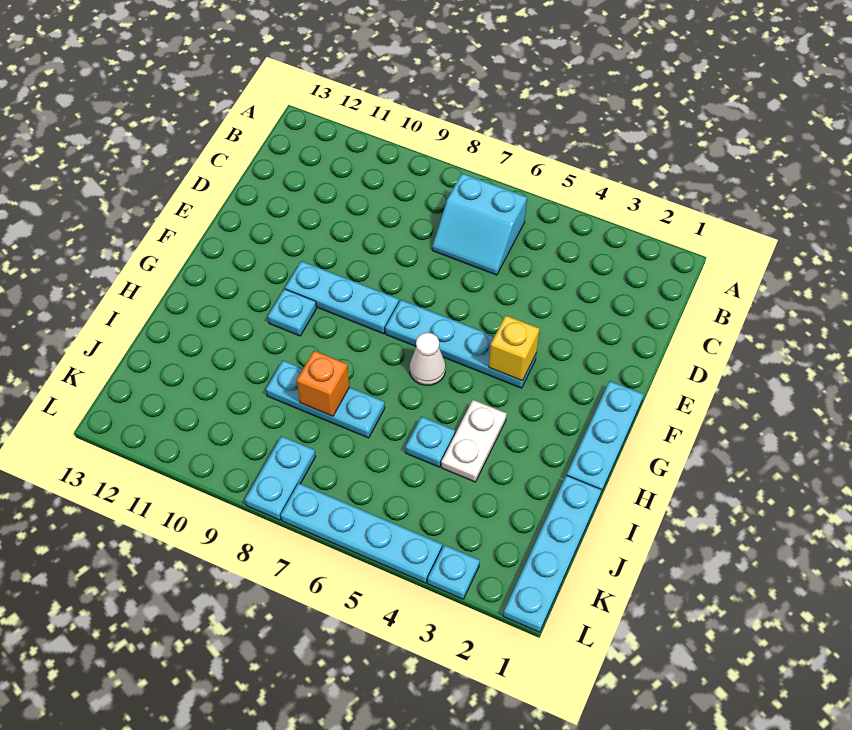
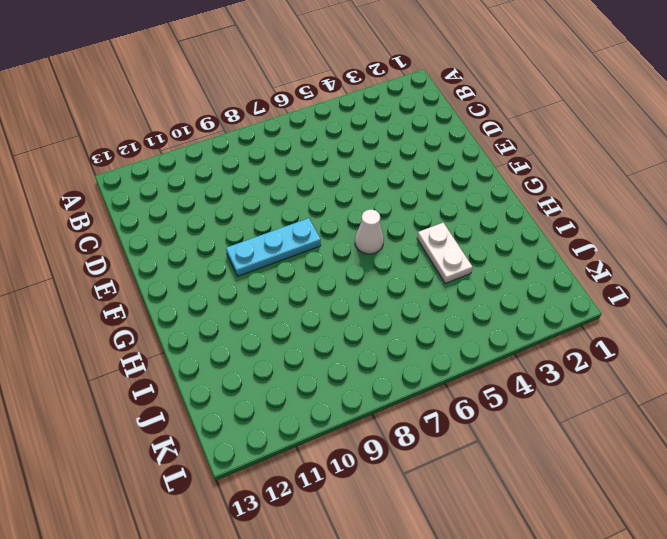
none -> cyan 2x2 slope [432,173,527,275]
none -> cyan 1x3 plate [567,381,644,493]
none -> cyan 1x4 plate [385,300,536,388]

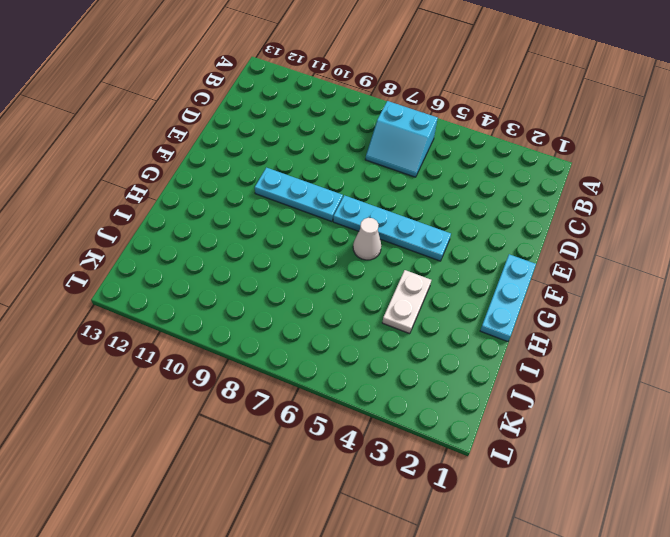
none -> cyan 1x1 plate [268,289,316,336]
none -> cyan 1x4 plate [503,475,601,632]
none -> cyan 1x1 plate [406,417,455,467]

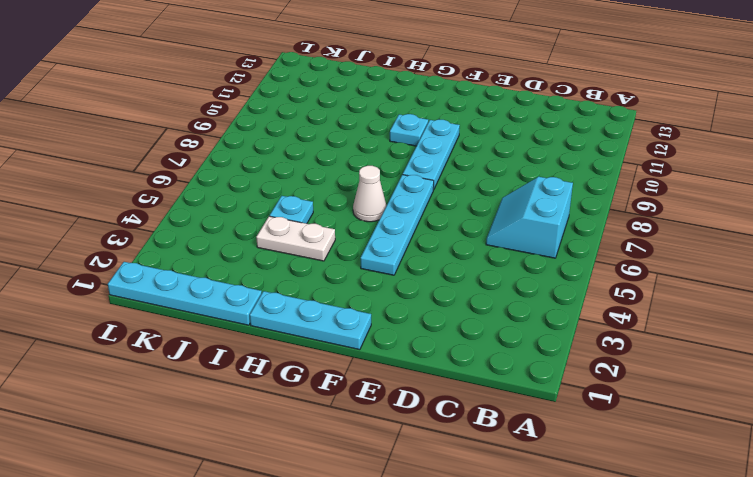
none -> cyan 1x3 plate [266,360,385,438]
none -> cyan 1x2 plate [245,436,316,520]
none -> cyan 1x1 plate [428,545,480,599]

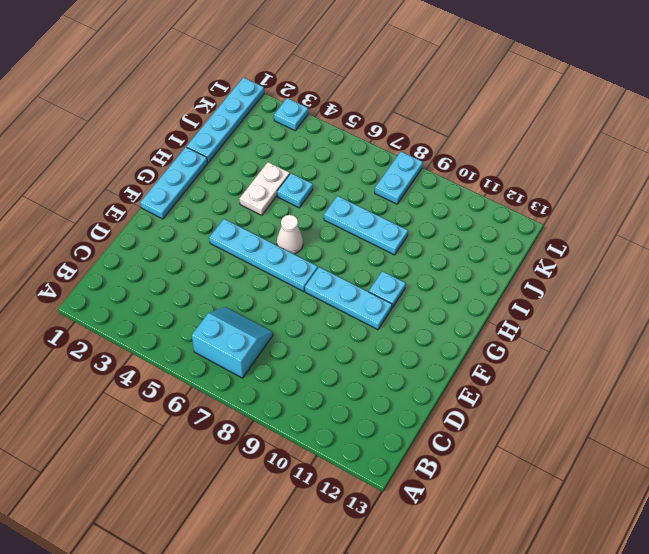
none -> cyan 1x4 plate [281,483,442,583]
none -> yellow 1x1 brick [489,315,539,381]
none -> orange 1x1 brick [297,351,349,416]

